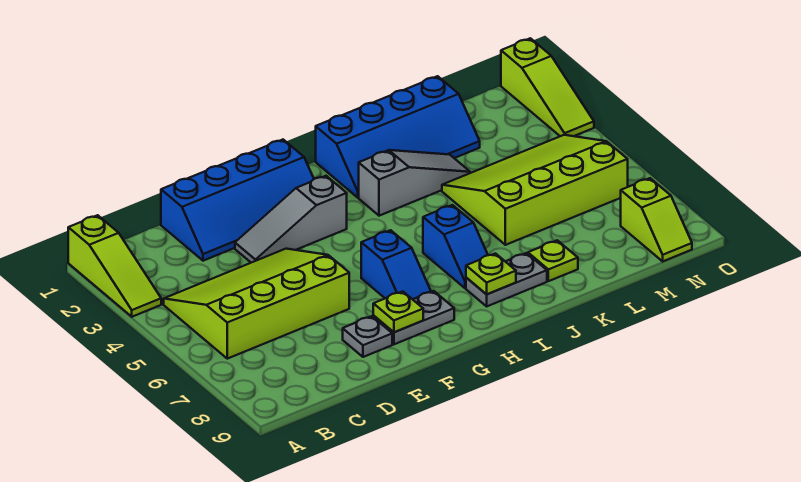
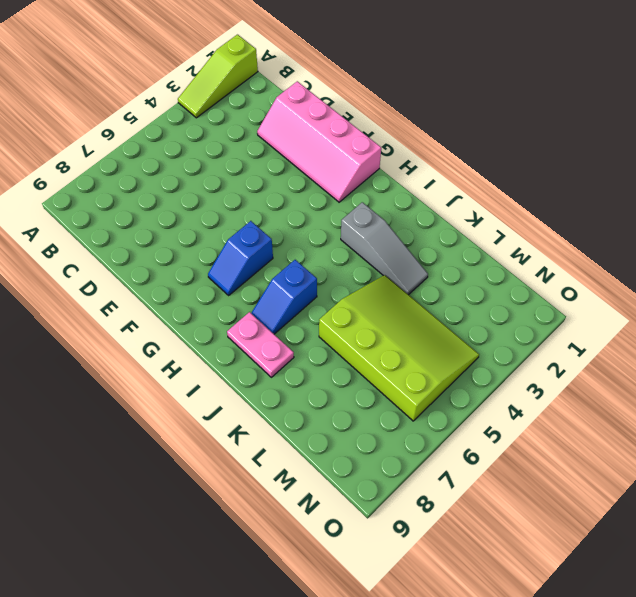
pink 2x4 slope [257,81,381,202] -> blue 2x4 slope [161,140,314,261]
pink 1x2 plate [227,312,294,377] -> grey 1x2 plate [466,253,547,306]
none -> lime 3x4 slope [164,249,349,359]
none -> grey 1x3 slope [235,176,347,263]
none -> grey 1x1 plate [343,316,392,357]

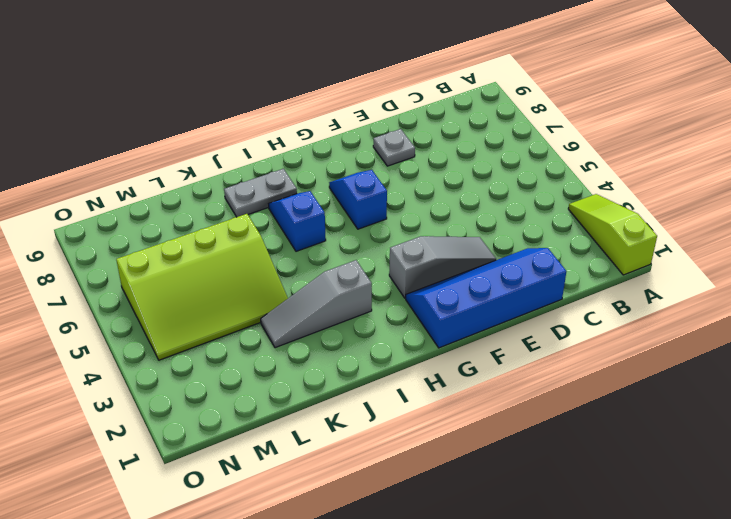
none -> lime 3x4 slope [164,249,349,359]
none -> grey 1x2 plate [373,291,454,344]
none -> blue 2x4 slope [316,76,480,197]

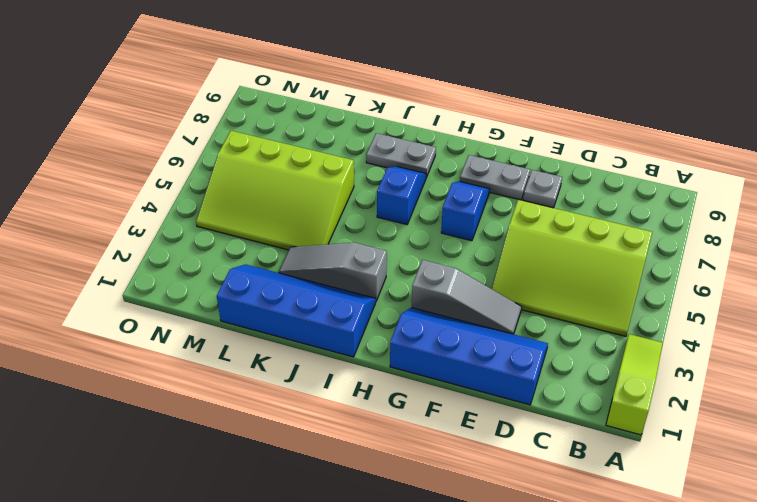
none -> lime 1x1 plate [528,240,578,281]
none -> lime 1x2 slope [621,178,692,261]
none -> lime 1x3 slope [501,38,594,136]

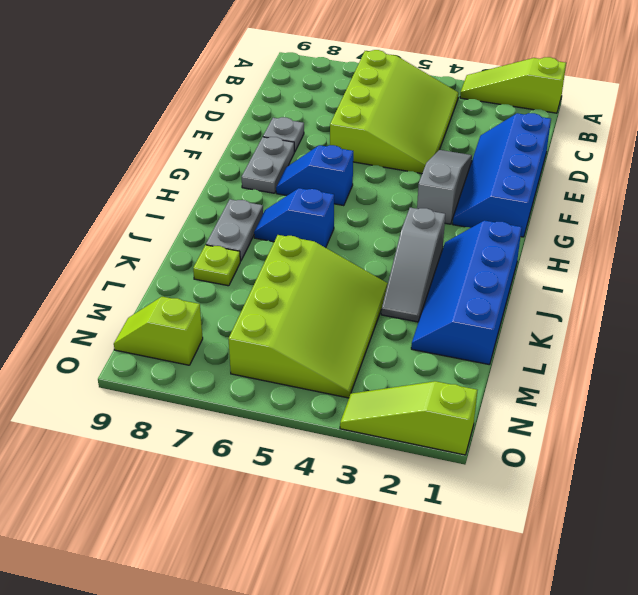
none -> lime 1x1 plate [373,291,423,332]
none -> lime 1x1 plate [466,254,516,294]

